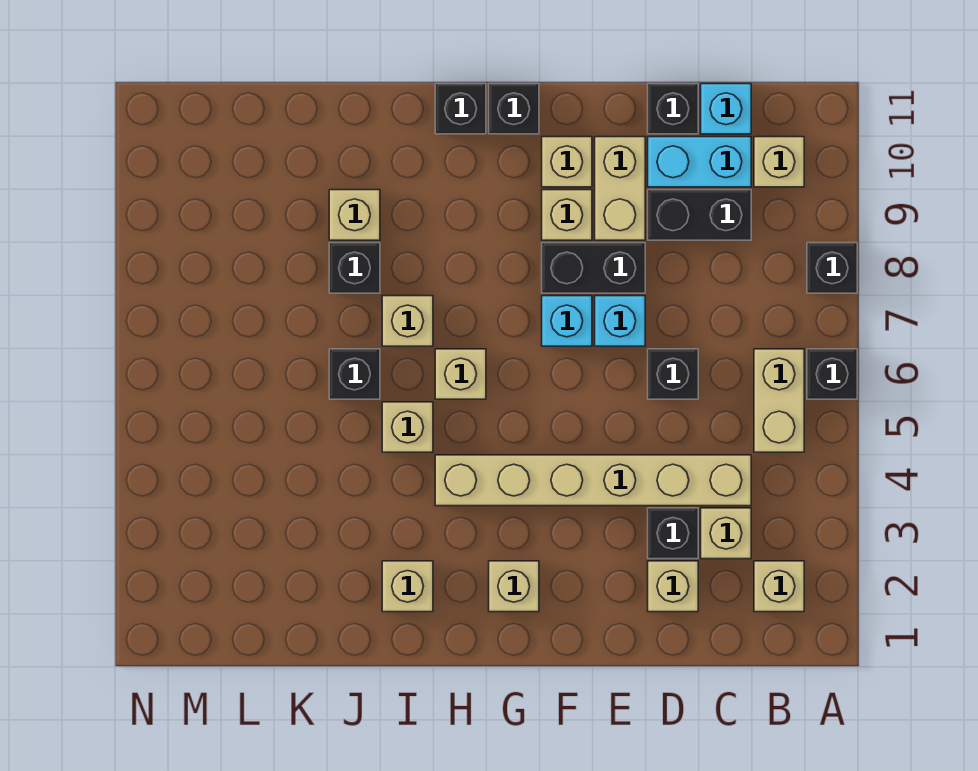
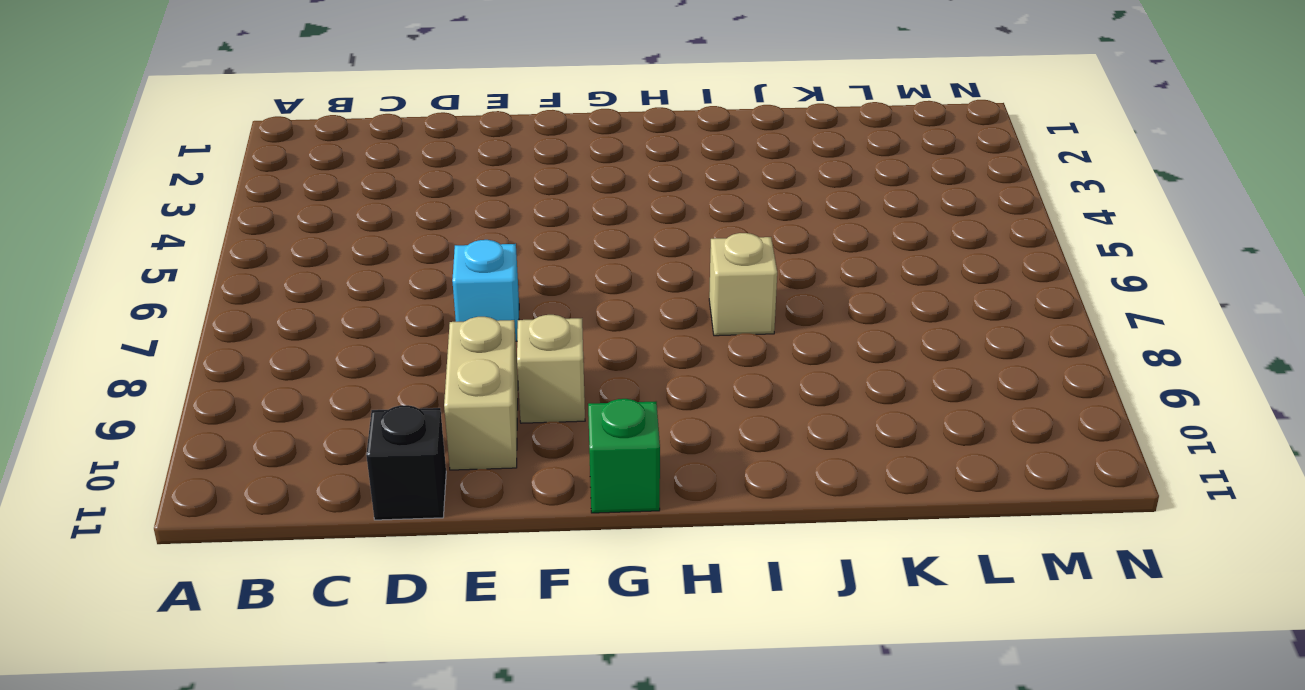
green 1x1 brick [588,399,660,513] -> black 1x1 brick [489,84,539,134]
none -> black 1x1 brick [807,349,857,399]
none -> black 1x1 brick [807,243,857,293]
none -> tan 1x1 brick [754,561,804,612]
none -> tan 1x2 brick [754,349,804,452]

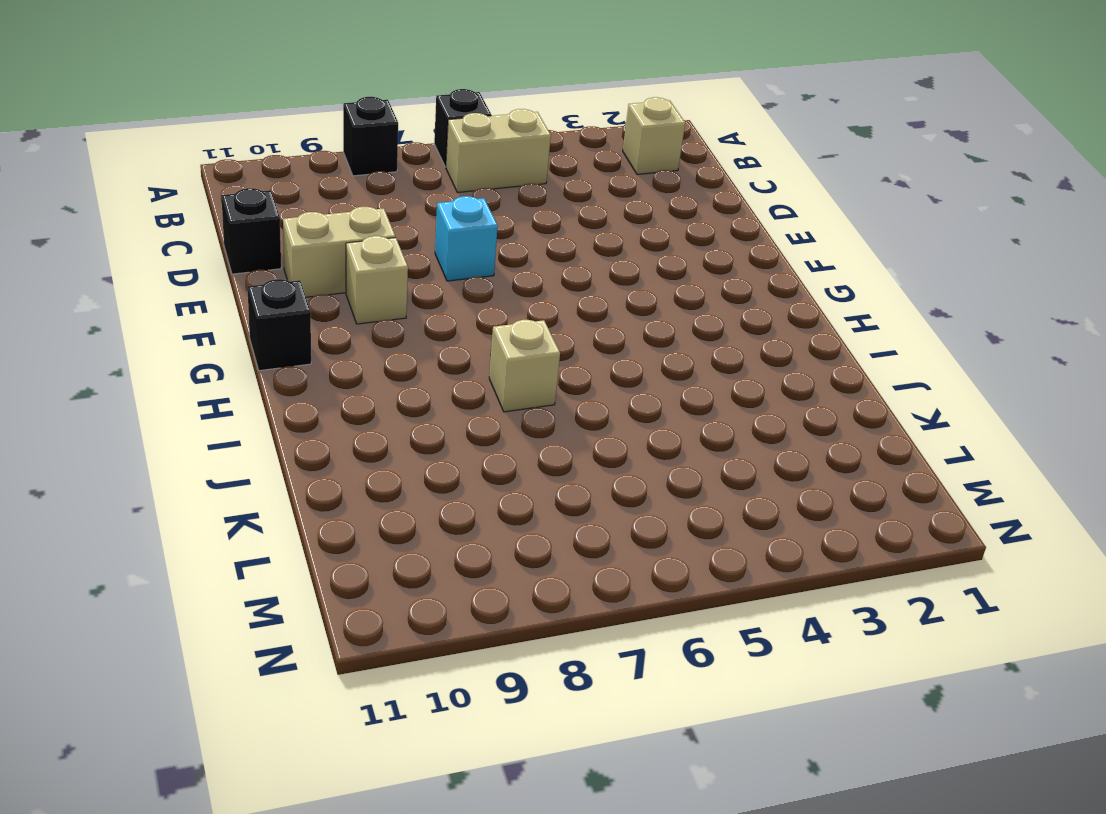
none -> tan 1x1 brick [754,137,804,187]
none -> tan 1x1 brick [701,508,751,559]
none -> tan 1x6 brick [435,455,751,506]
none -> black 1x2 brick [648,190,751,240]

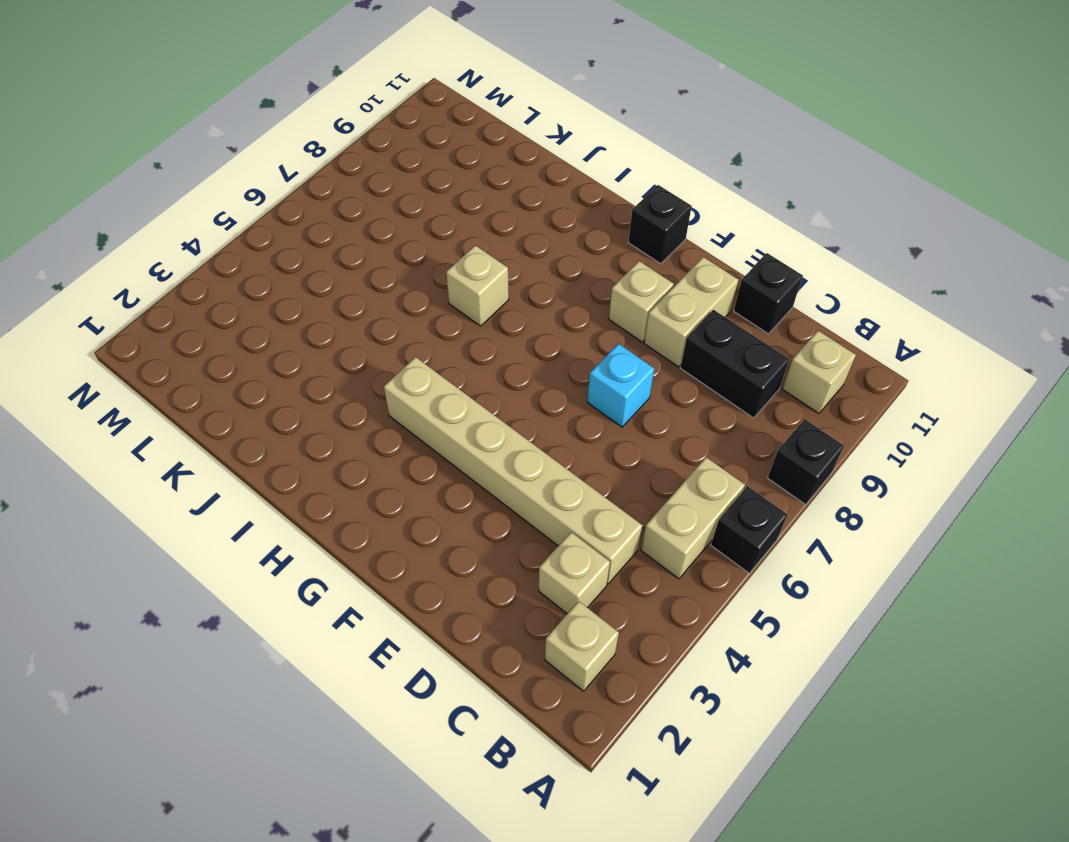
none -> cyan 1x2 brick [648,137,751,187]
none -> cyan 1x1 brick [701,84,751,134]
none -> tan 1x1 brick [648,561,698,612]
none -> black 1x1 brick [648,508,698,559]

